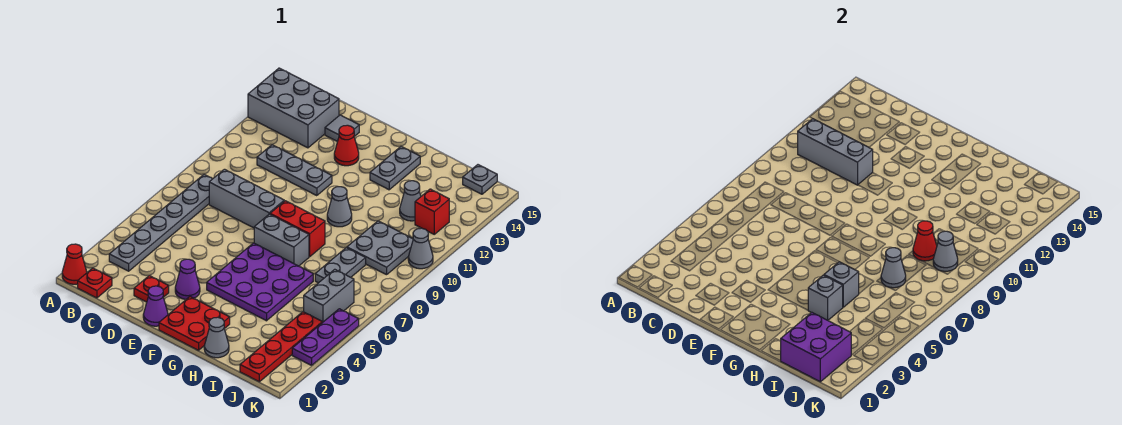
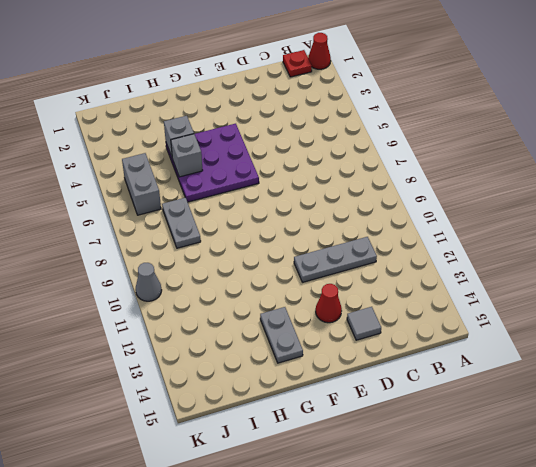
none -> grey 2x3 brick [248,68,339,148]
none -> grey 1x6 plate [109,175,212,271]
none -> grey 1x3 brick [209,169,284,228]
none -> red 1x1 plate [134,276,169,302]

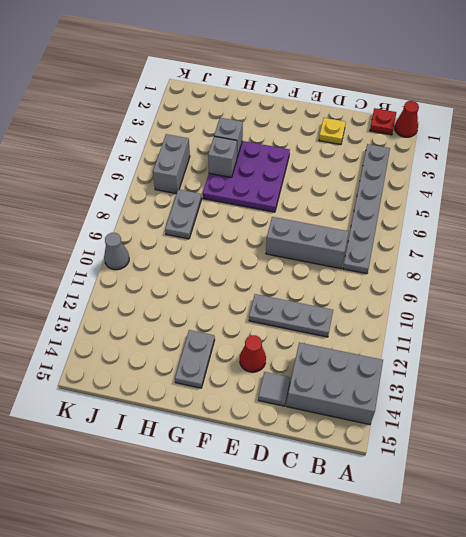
yellow 1x1 plate [319,118,346,145] -> red 1x1 plate [134,276,169,302]
none -> purple 1x1 cone [143,286,168,326]
none -> purple 1x1 cone [175,259,200,299]
none -> red 2x2 plate [159,297,230,350]
none -> grey 1x2 brick [254,214,309,266]

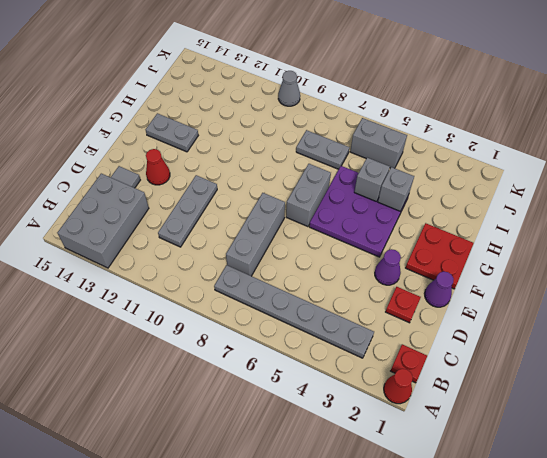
none -> red 1x2 brick [270,201,325,257]
none -> grey 1x1 cone [327,187,352,227]
none -> grey 1x1 cone [204,317,229,358]
none -> grey 2x2 plate [347,221,413,275]

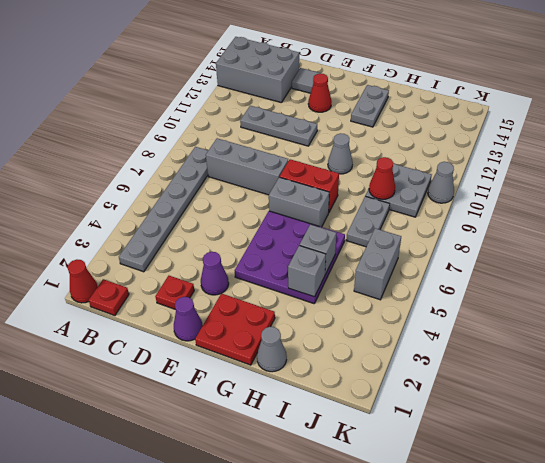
none -> grey 1x1 cone [400,181,421,221]
none -> red 1x4 plate [240,312,322,382]
none -> red 1x1 brick [415,189,449,234]
none -> grey 1x1 plate [463,165,497,194]

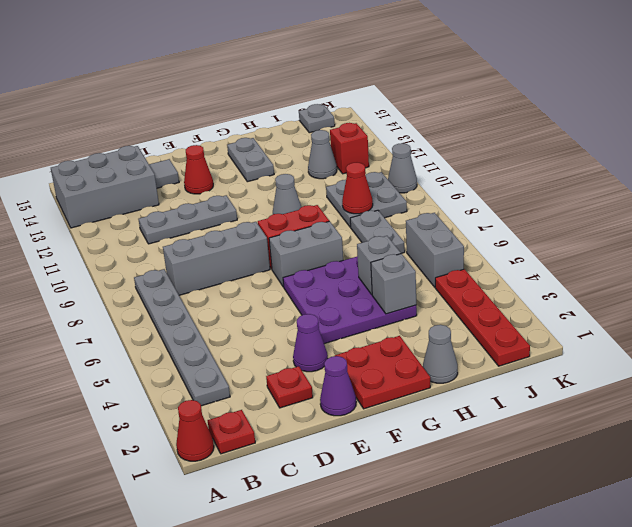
none -> purple 1x3 plate [292,309,359,365]
none -> grey 1x3 brick [798,119,873,185]
none -> purple 2x2 brick [781,313,851,382]
none -> grey 1x1 cone [881,248,906,288]

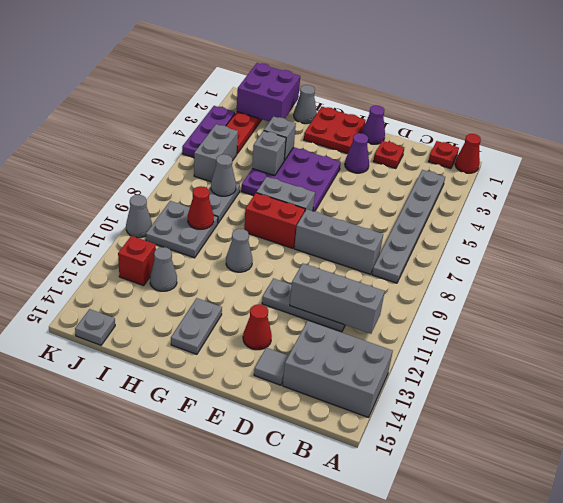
none -> grey 1x1 cone [933,231,958,271]

